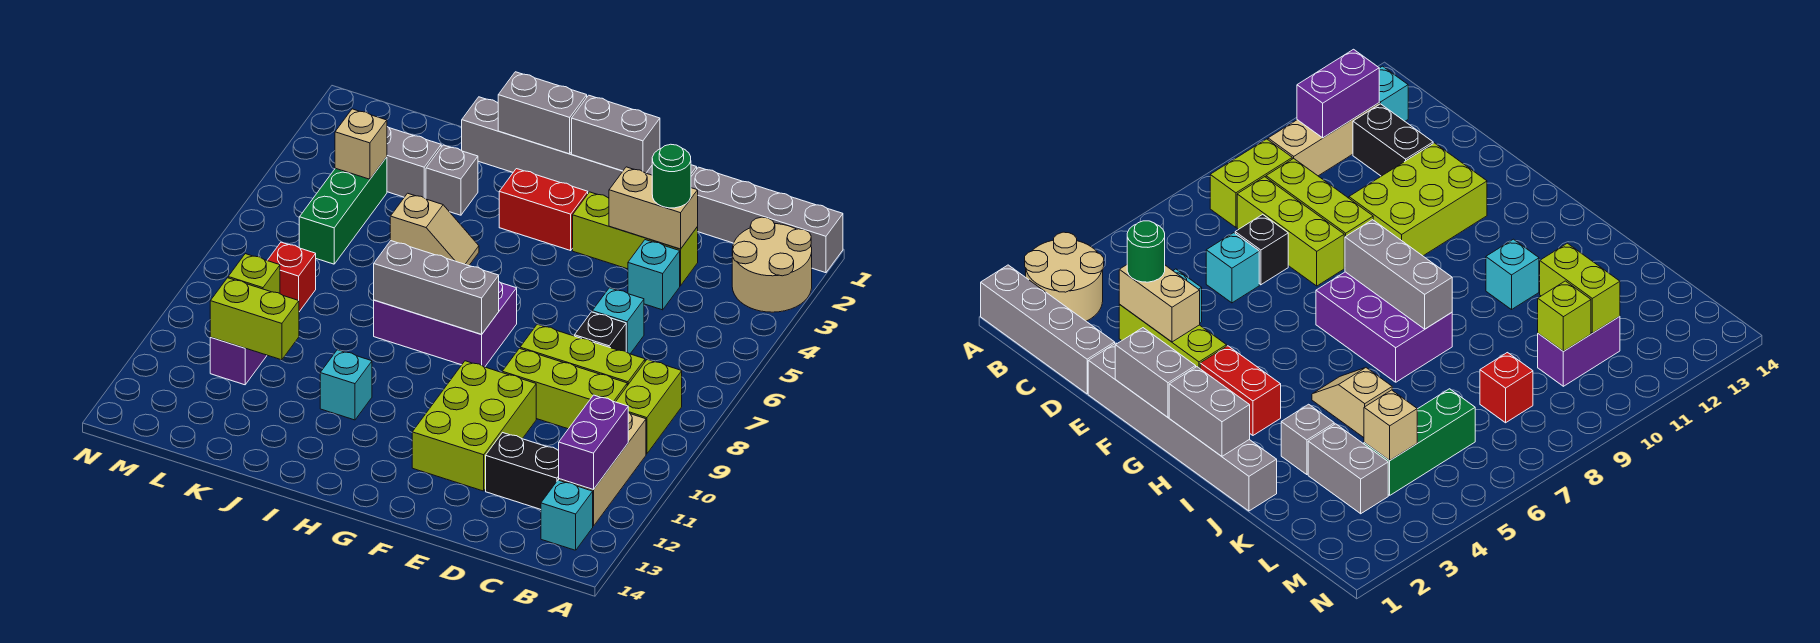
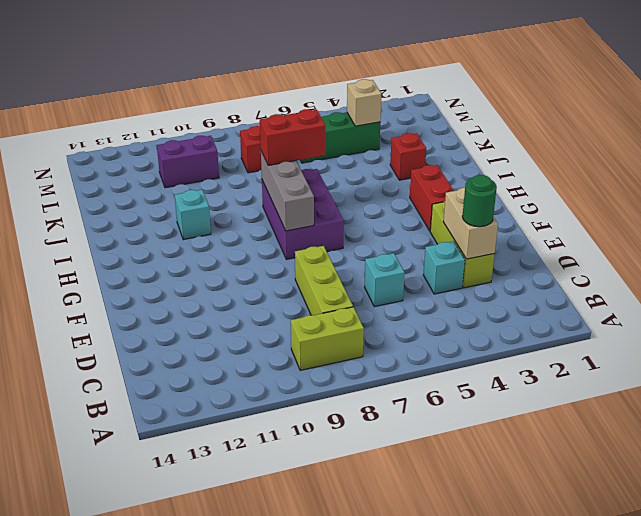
red 1x2 brick [260,109,326,165] -> none
red 1x1 brick [390,133,426,180] -> grey 1x1 brick [426,145,478,215]
none -> grey 1x4 brick [691,167,843,273]
none -> tan 2x2 round brick [732,217,812,312]
none -> tan 1x3 brick [559,413,646,526]
none -> cyan 1x1 brick [541,480,593,550]

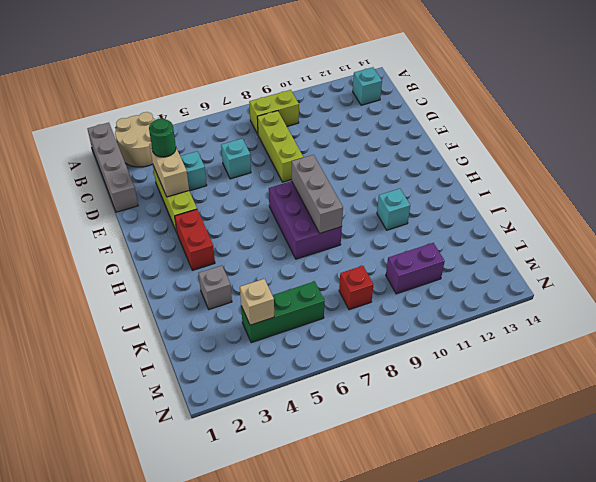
none -> tan 1x3 brick [559,413,646,526]
none -> lime 1x3 brick [502,348,627,429]
none -> black 1x2 brick [486,433,559,509]
none -> black 1x1 brick [575,312,626,352]

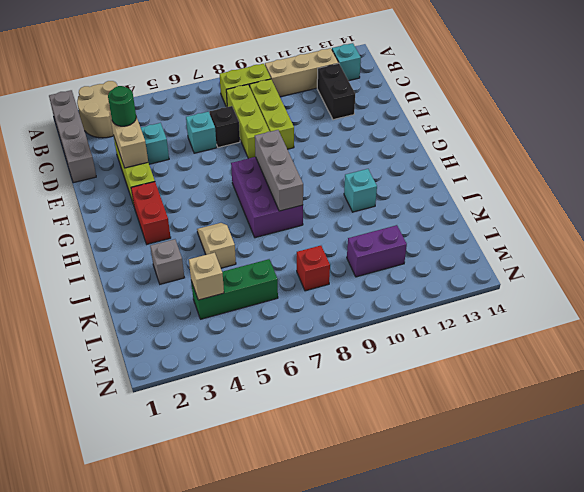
none -> grey 1x6 brick [462,97,697,198]
none -> lime 2x3 brick [412,361,536,491]
none -> grey 1x2 brick [387,127,441,199]
none -> purple 1x2 brick [558,395,628,490]

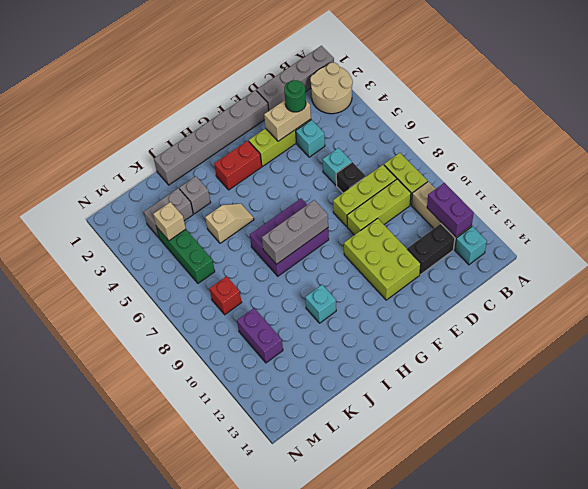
none -> grey 1x2 brick [572,95,660,173]
none -> grey 1x2 brick [498,72,587,154]
none -> lime 1x2 brick [210,278,299,360]
none -> lime 1x1 brick [228,254,280,293]

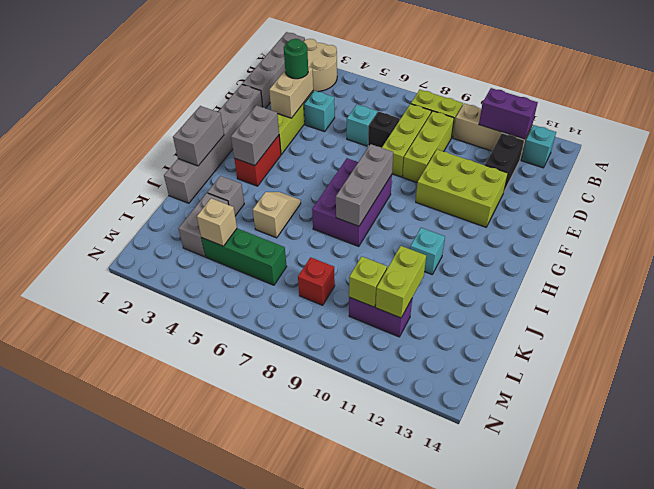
grey 1x2 brick [231,105,279,166] -> grey 1x2 brick moved to [572,95,660,173]

